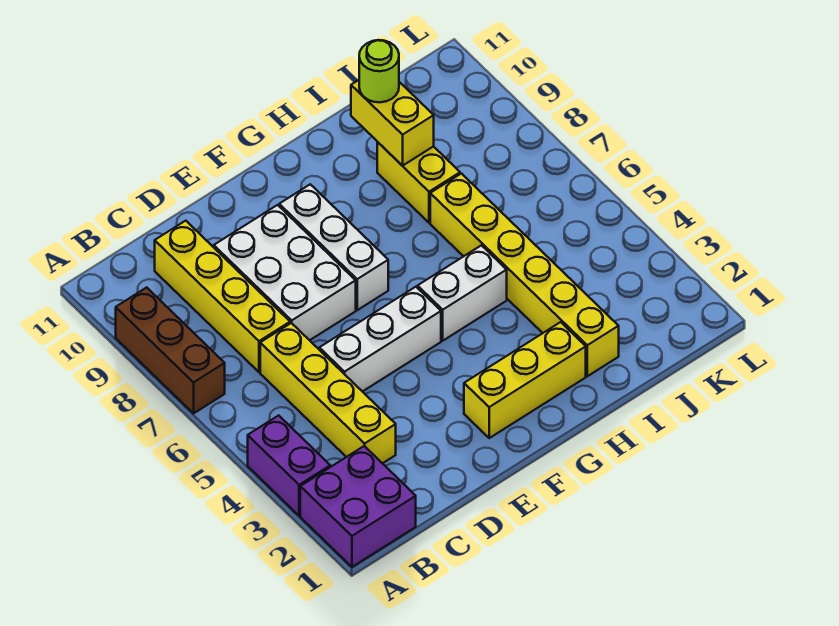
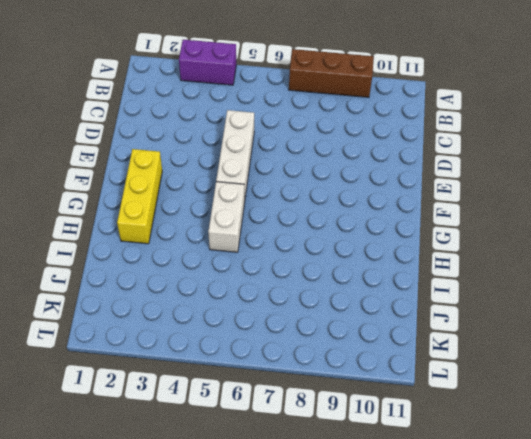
none -> purple 2x2 brick [300,446,416,567]
none -> yellow 1x4 brick [260,323,396,463]
none -> yellow 1x4 brick [155,221,290,372]

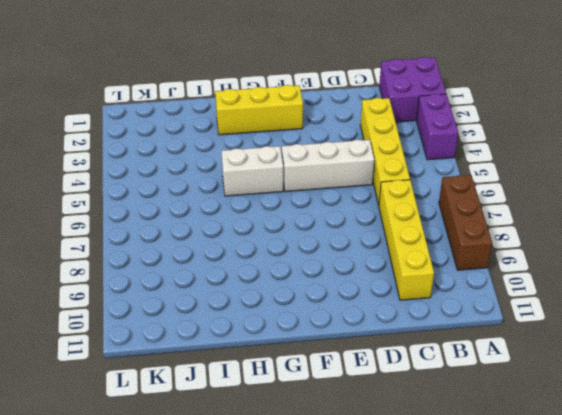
none -> white 2x3 brick [214,205,356,340]
none -> white 1x3 brick [279,184,388,310]
none -> yellow 1x6 brick [430,174,619,376]

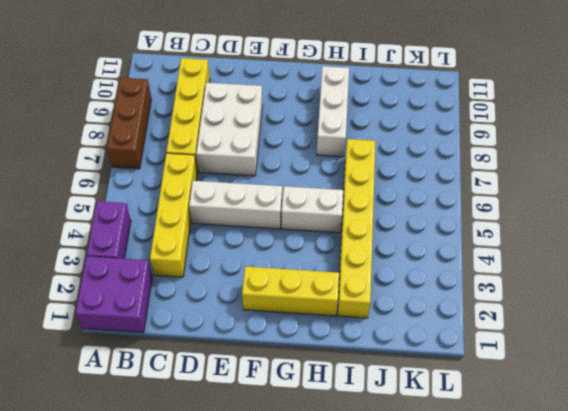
white 1x3 brick [317,66,349,157] -> white 1x3 brick moved to [279,184,388,310]
none -> yellow 1x2 brick [377,142,460,223]
none -> yellow 1x2 brick [351,80,434,166]
none -> lime 1x1 round brick [359,40,399,102]

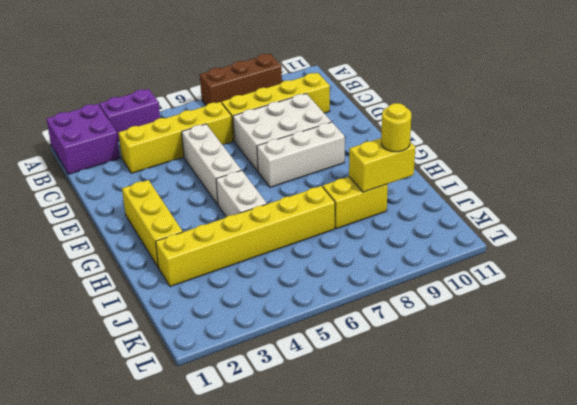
yellow 1x1 round brick [381,103,411,152] -> lime 1x1 round brick [359,40,399,102]

